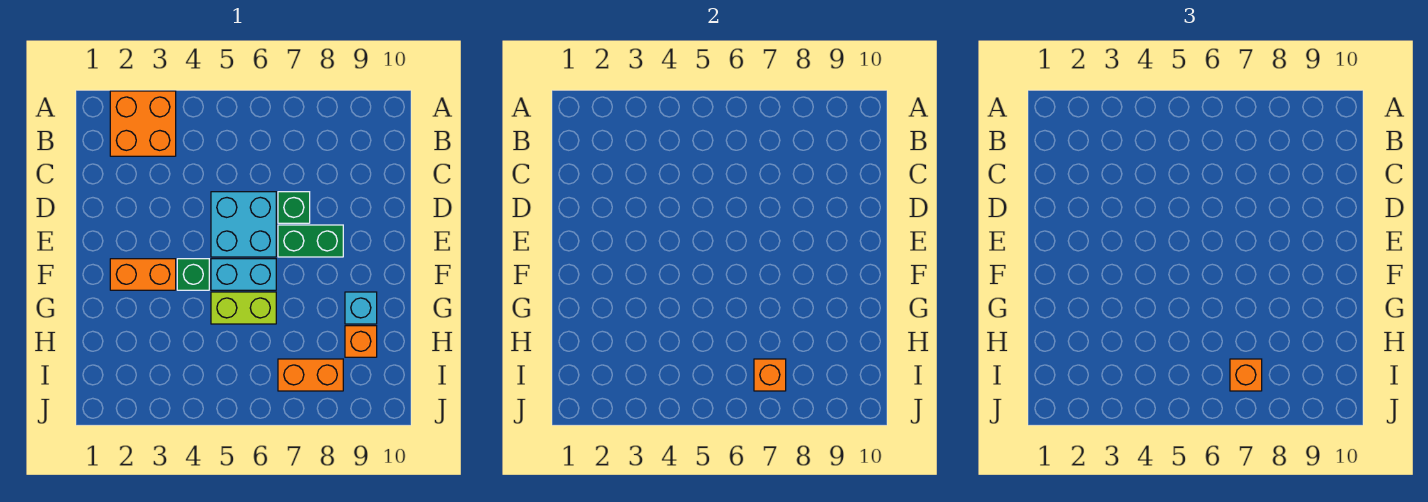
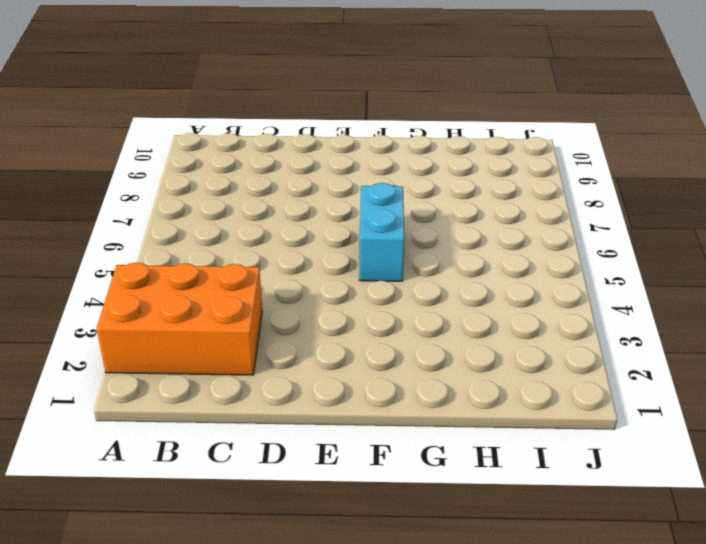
orange 2x3 brick [97,263,262,375] -> orange 2x2 brick [110,91,176,156]
none -> cyan 2x2 brick [211,192,276,257]
none -> green 1x1 brick [278,192,310,223]
none -> green 1x2 brick [278,225,343,257]

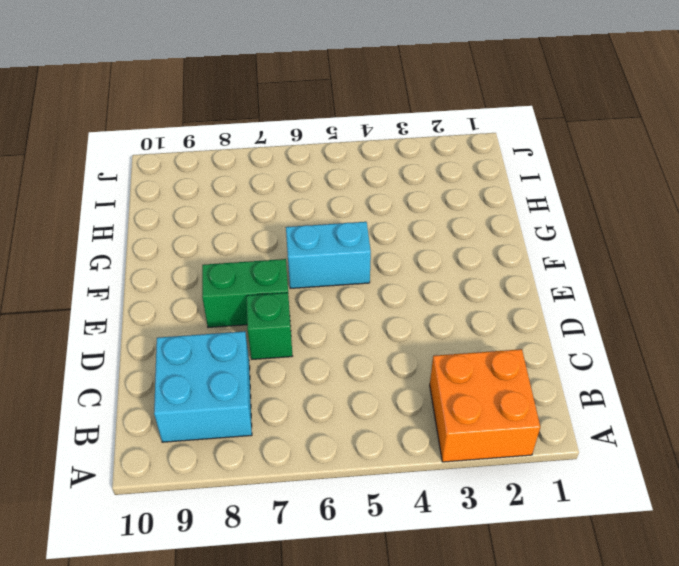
cyan 2x2 brick [154,331,252,442] -> cyan 2x2 brick moved to [211,192,276,257]
none -> orange 1x2 brick [110,259,176,290]
none -> green 1x1 brick [177,259,209,290]
none -> lime 1x2 brick [211,292,276,324]

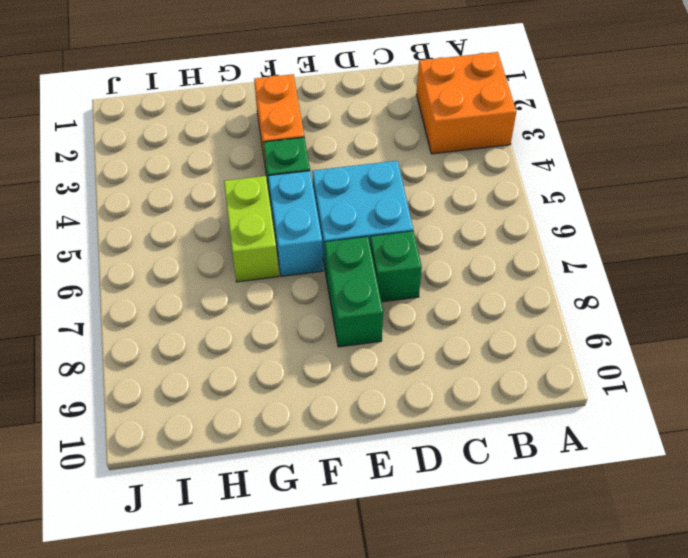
none -> cyan 1x1 brick [345,292,377,324]
none -> orange 1x1 brick [345,326,377,357]
none -> orange 1x2 brick [278,359,343,391]

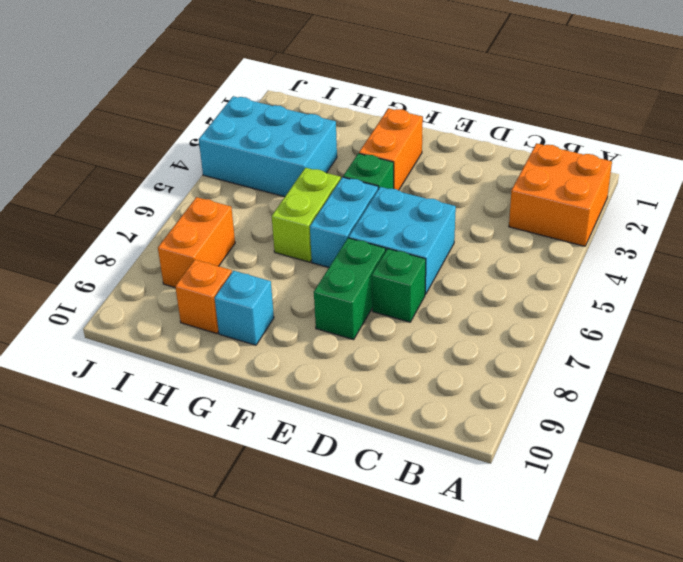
cyan 2x3 brick [199,96,337,197] -> none
none -> orange 1x1 brick [754,359,786,391]
none -> orange 1x1 brick [1230,359,1262,391]

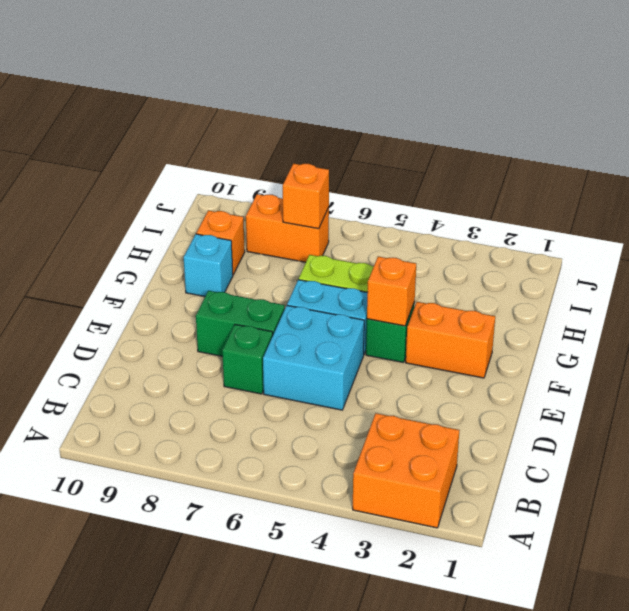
orange 1x1 brick [367,257,416,326] -> orange 1x1 brick moved to [1230,359,1262,391]

